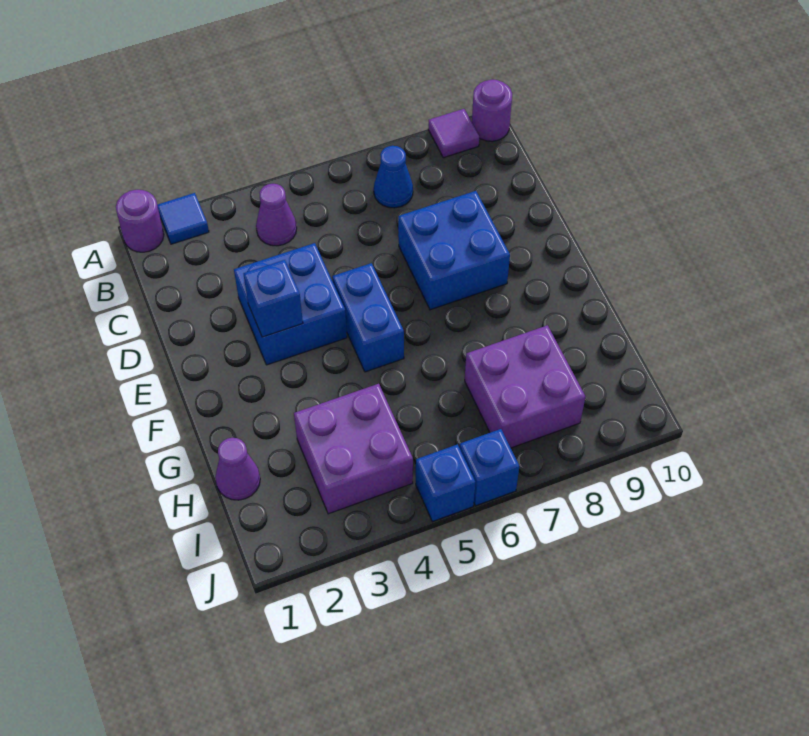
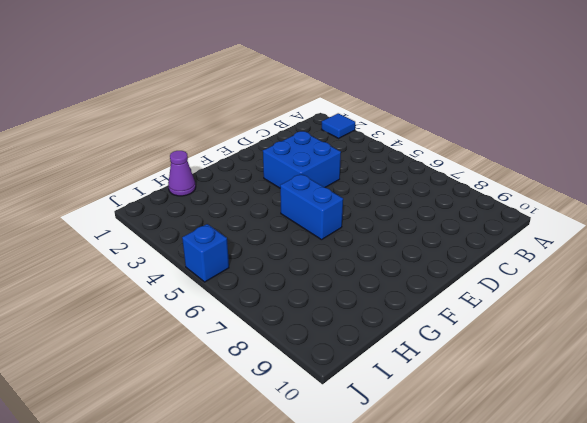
blue 1x2 brick [280,174,343,240] -> blue 1x2 brick turned to [332,263,404,372]
none -> purple 1x1 round brick [116,190,164,252]
none -> purple 1x1 tile [428,109,479,158]
none -> purple 1x1 round brick [472,79,512,141]

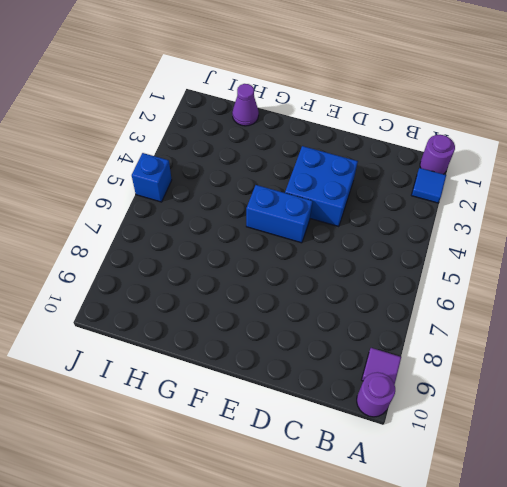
none -> purple 1x1 cone [256,184,297,246]
none -> blue 1x1 cone [374,146,413,208]
none -> blue 2x2 brick [398,191,510,310]

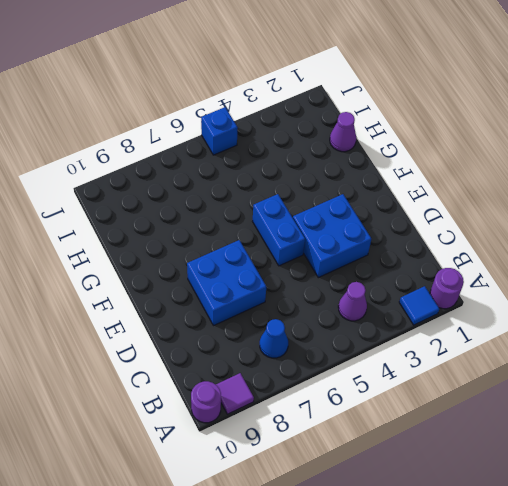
none -> purple 2x2 brick [294,384,413,514]
none -> purple 2x2 brick [465,325,585,448]
none -> blue 1x1 brick [460,429,519,506]

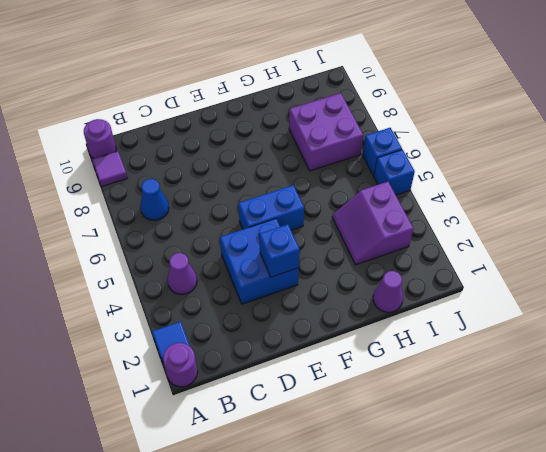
purple 2x2 slope [332,182,413,265] -> purple 2x2 brick [294,384,413,514]
none -> blue 2x2 brick [398,191,510,310]

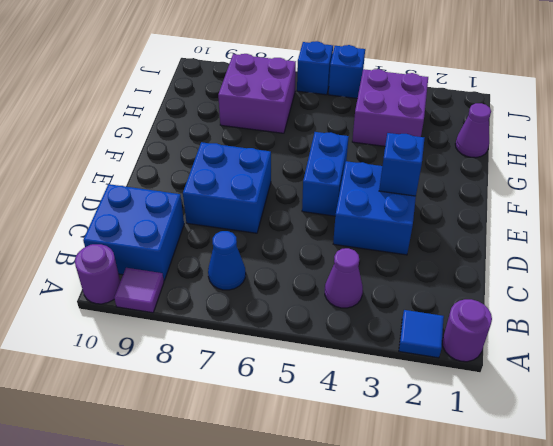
blue 2x2 brick [83,184,184,281] -> none

